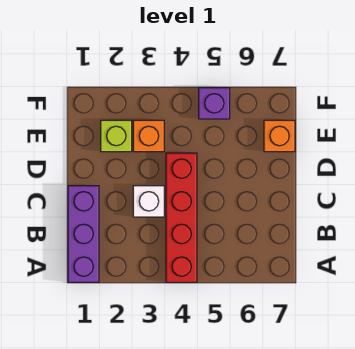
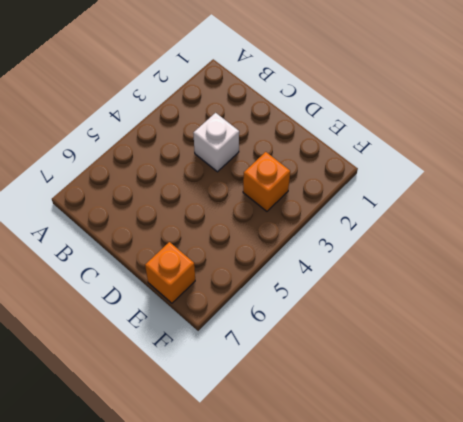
none -> purple 1x3 brick [68,186,99,282]
none -> red 1x4 brick [166,153,197,282]

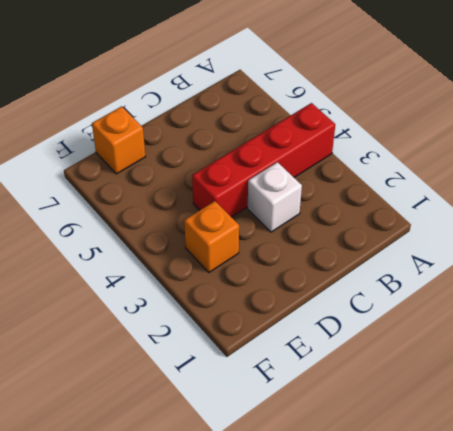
none -> purple 1x3 brick [68,186,99,282]
none -> lime 1x1 brick [101,120,132,152]

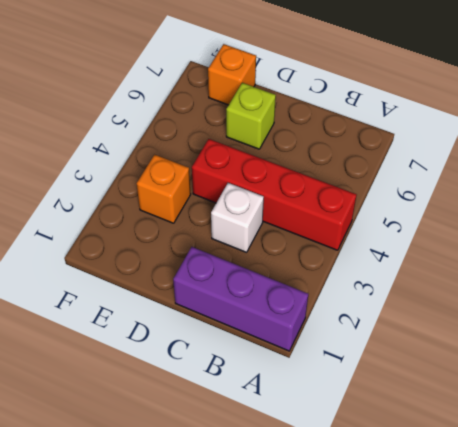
lime 1x1 brick [226,83,276,149] -> lime 1x1 brick moved to [101,120,132,152]
none -> purple 1x1 brick [199,88,230,119]

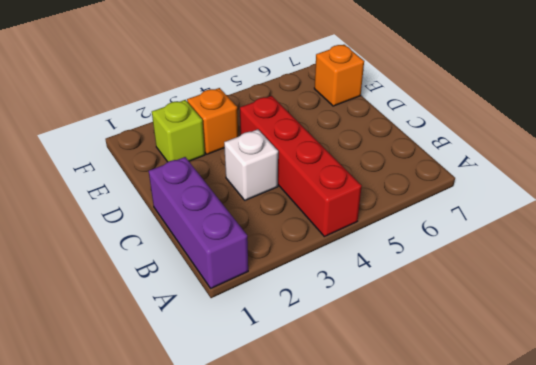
none -> purple 1x1 brick [199,88,230,119]

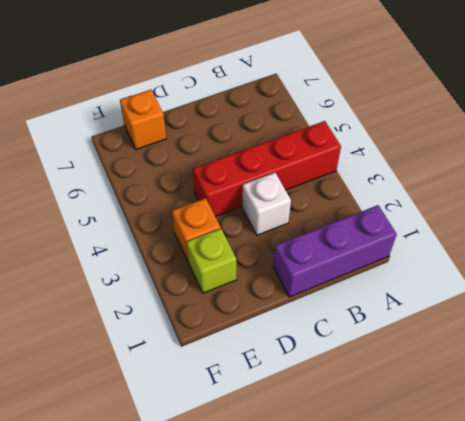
none -> purple 1x1 brick [199,88,230,119]

